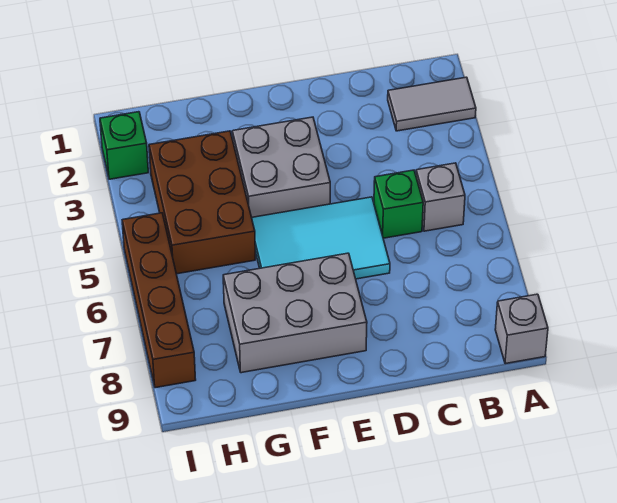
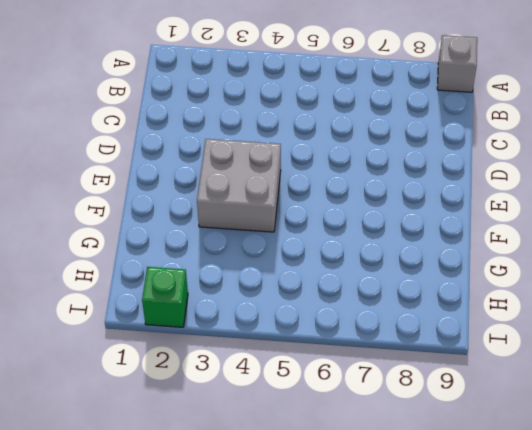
none -> grey 1x2 tile [388,77,476,131]
none -> grey 1x1 brick [416,163,465,231]

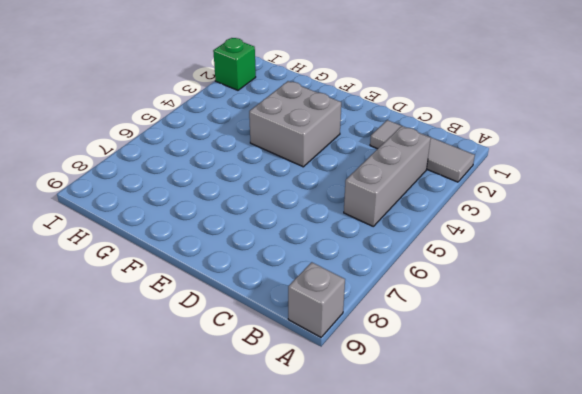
grey 1x3 tile [370,120,475,182] -> grey 1x2 tile [388,77,476,131]
grey 1x3 brick [344,126,431,226] -> grey 1x1 brick [416,163,465,231]
none -> green 1x1 brick [374,170,423,238]
none -> cyan 2x3 tile [252,197,390,279]

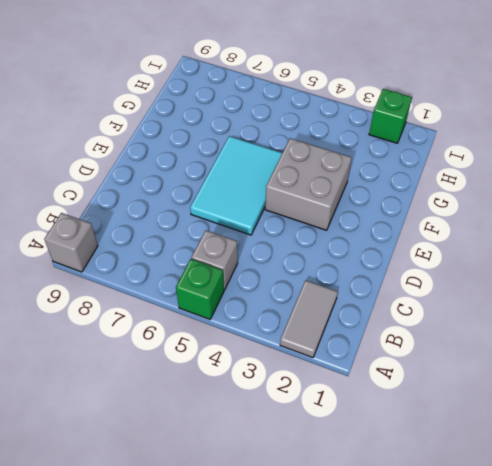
green 1x1 brick [176,259,224,319] -> green 1x1 brick moved to [374,170,423,238]
none -> grey 2x3 brick [223,253,367,373]
none -> brown 2x3 brick [149,131,255,274]

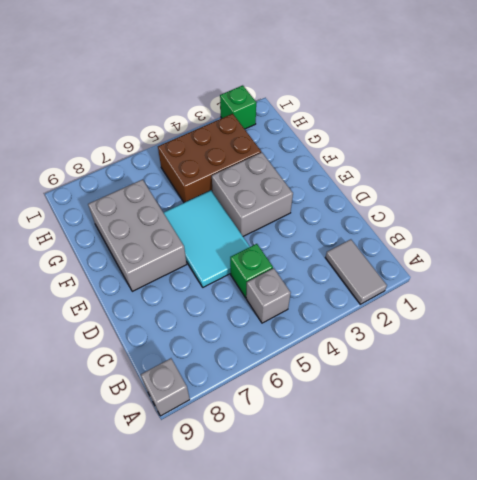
none -> brown 1x4 brick [122,213,196,388]

